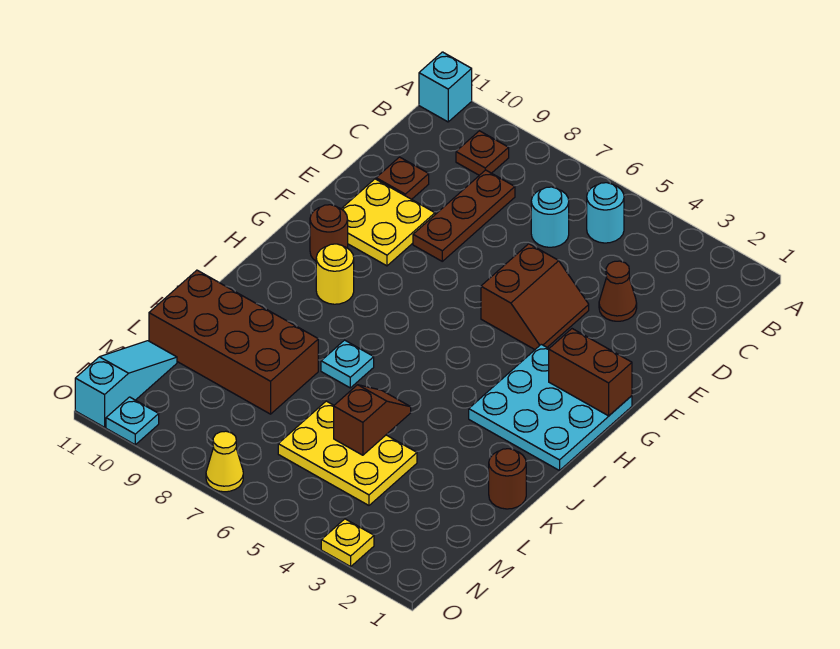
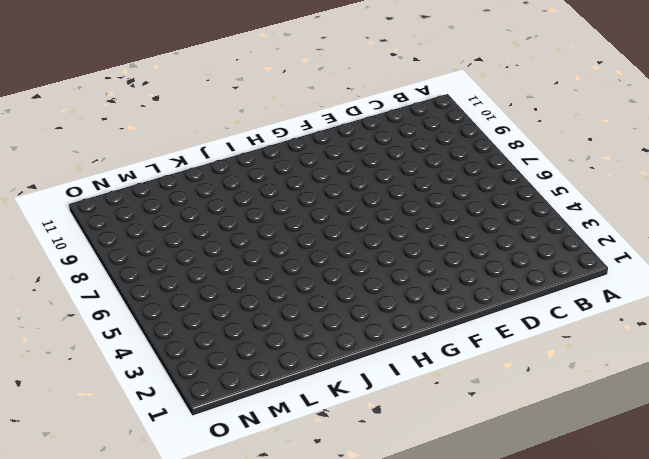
none -> cyan 1x1 brick [419,52,472,122]
none -> cyan 1x1 round brick [587,183,624,243]
none -> brown 1x1 plate [456,131,509,175]

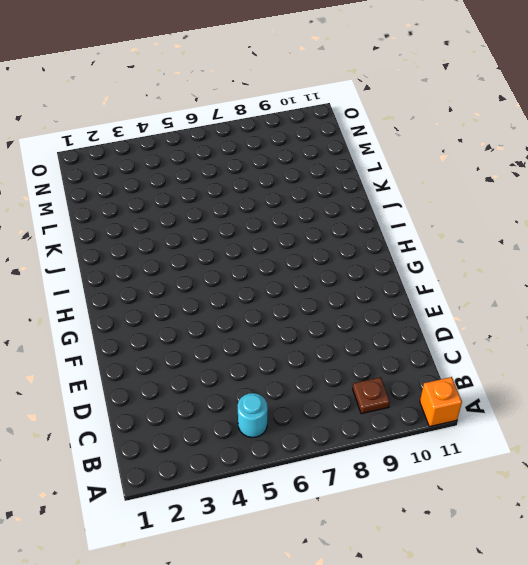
orange 1x1 brick [420,377,462,427] -> cyan 1x1 brick [419,52,472,122]
none -> cyan 1x1 round brick [531,187,569,247]
none -> brown 1x3 plate [413,170,515,261]
none -> brown 1x1 cone [599,261,637,321]

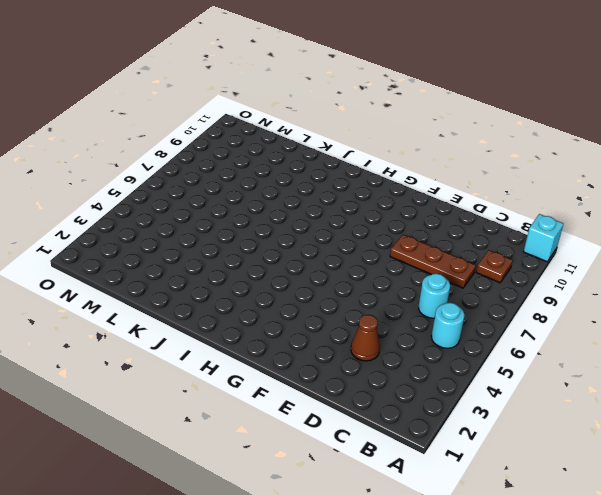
none -> brown 1x1 plate [376,157,429,199]
none -> brown 2x2 slope [481,244,589,349]
none -> yellow 2x2 plate [341,179,435,266]

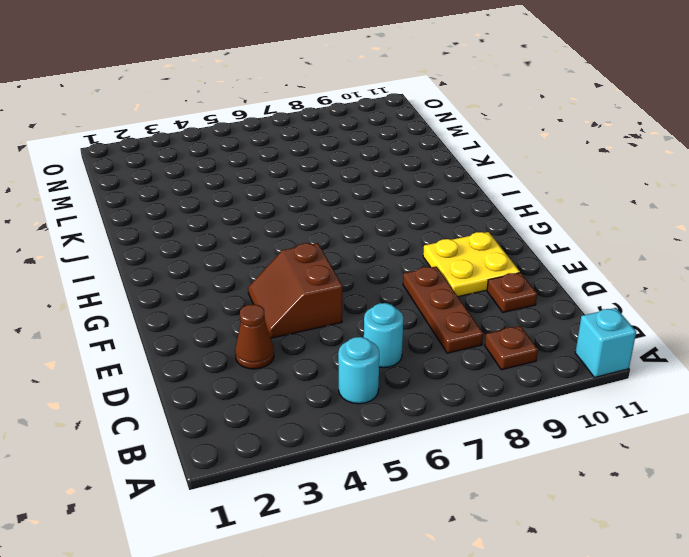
none -> cyan 3x3 plate [469,344,632,471]
none -> brown 1x1 round brick [310,205,348,261]
none -> yellow 1x1 round brick [316,244,354,304]

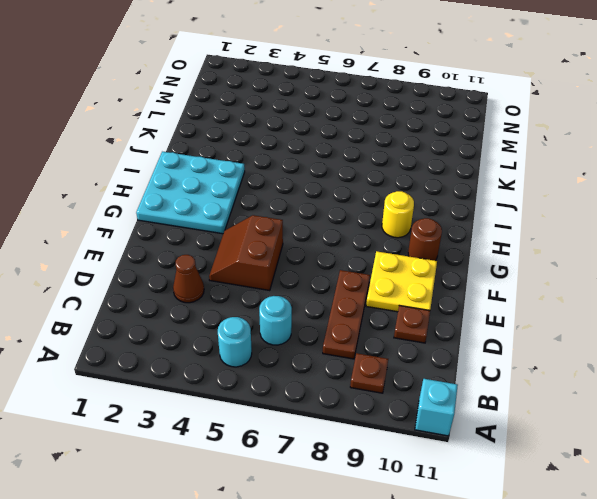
none -> cyan 1x1 plate [321,340,374,388]
none -> brown 1x1 round brick [489,449,526,509]
none -> brown 2x4 brick [149,270,318,414]

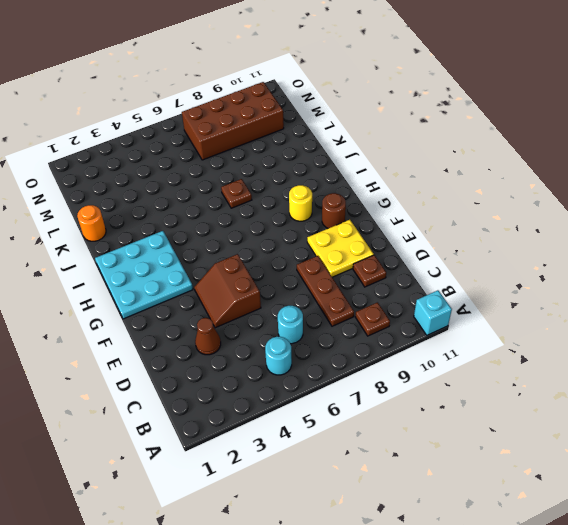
brown 1x1 plate [221,179,252,208] -> cyan 1x1 plate [321,340,374,388]
orange 1x1 round brick [77,205,106,241] -> brown 1x1 round brick [489,449,526,509]
brown 2x4 brick [182,82,284,160] -> brown 2x4 brick moved to [149,270,318,414]
none -> yellow 2x3 plate [278,401,417,505]
none -> cyan 1x3 slope [75,341,177,427]
none -> yellow 1x1 plate [321,519,374,567]

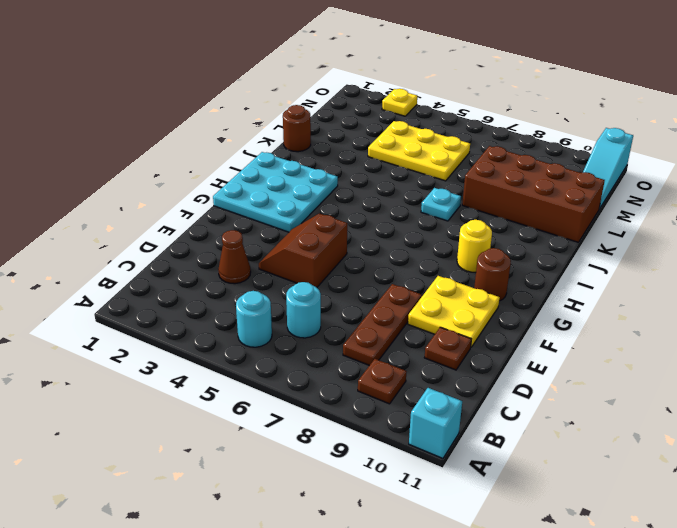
none -> yellow 1x1 cone [206,431,243,492]
none -> cyan 1x1 plate [106,397,159,445]
none -> brown 1x2 brick [549,329,632,416]

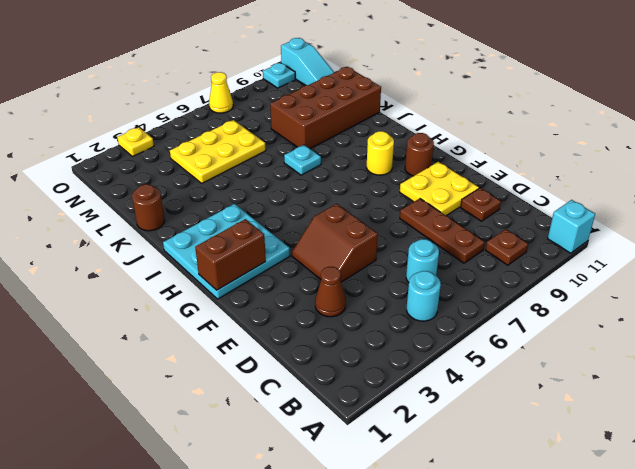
none -> brown 1x2 slope [334,385,411,455]

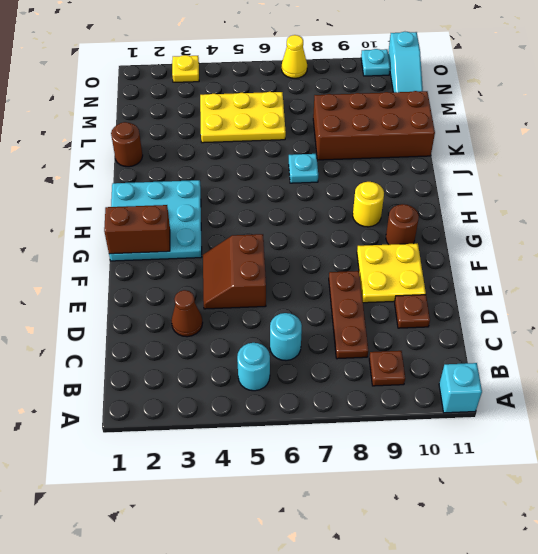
none -> brown 1x2 slope [334,385,411,455]

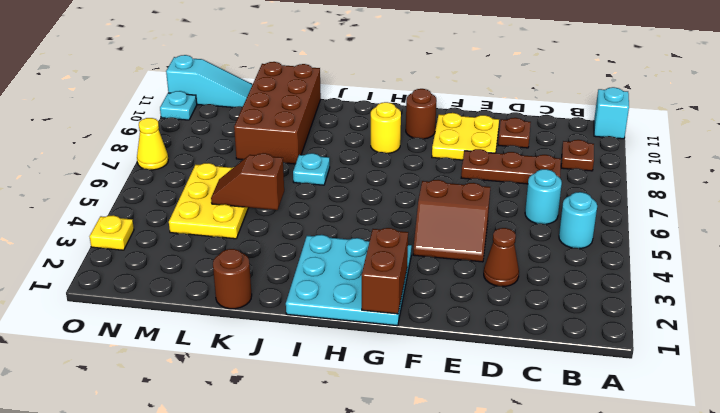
brown 1x2 slope [211,153,284,210] -> brown 1x2 slope turned to [334,385,411,455]

